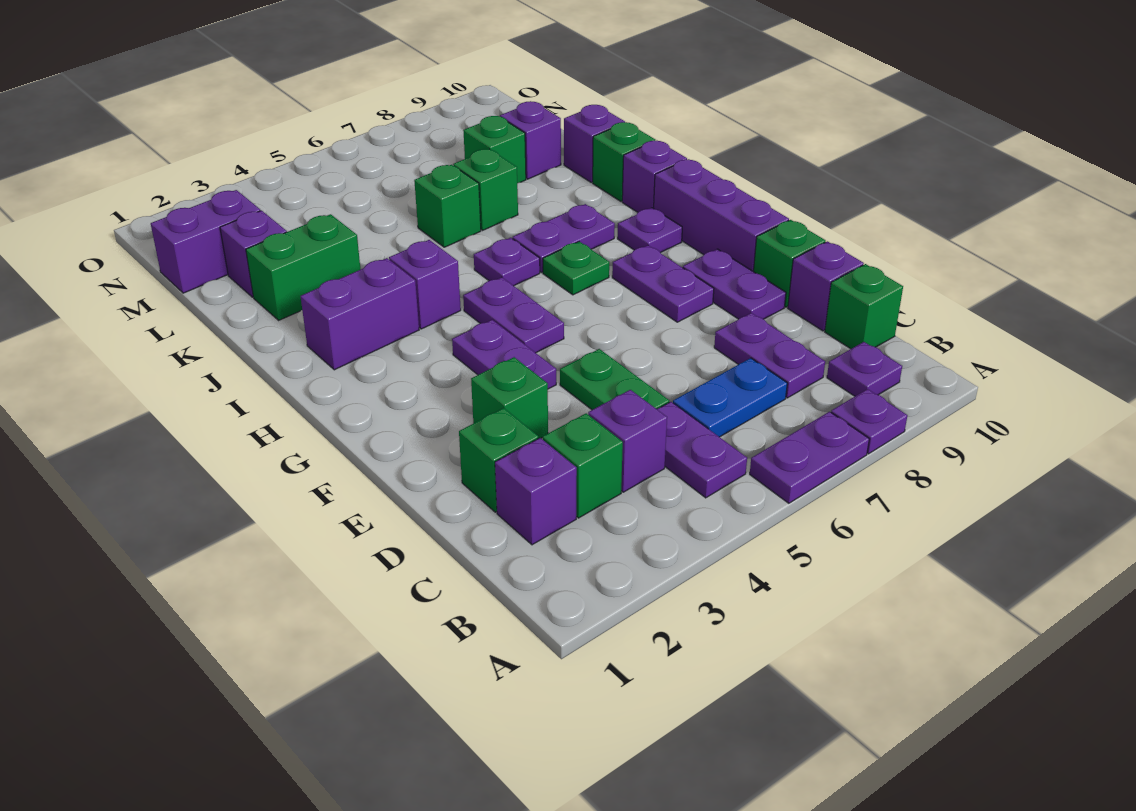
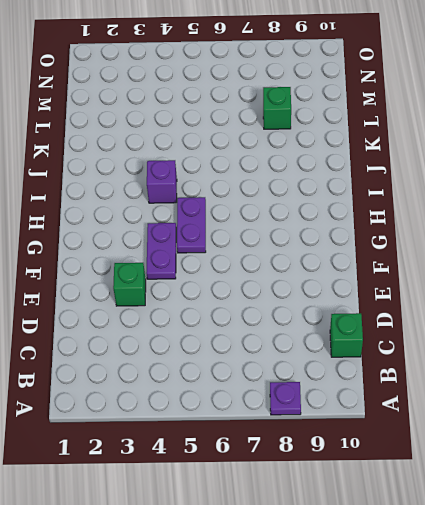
none -> purple 1x2 plate [750,412,869,503]
none -> purple 1x2 plate [657,402,747,498]
none -> purple 1x1 plate [827,342,902,396]
none -> purple 1x1 brick [495,438,577,545]

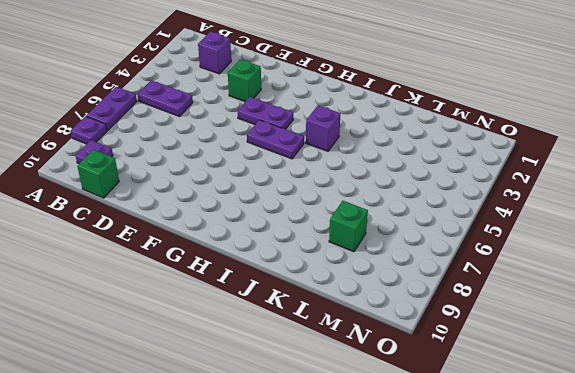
none -> green 1x1 brick [543,413,623,518]
none -> purple 1x1 brick [588,390,667,492]
none -> blue 1x2 plate [673,358,787,437]
none -> purple 1x2 plate [714,313,825,398]

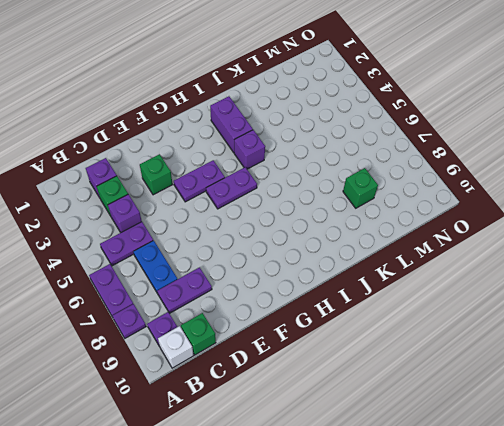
white 1x1 brick [158,326,194,368] -> none
none -> green 1x1 brick [459,408,538,512]
none -> green 1x2 plate [560,349,669,410]
none -> purple 1x1 brick [788,241,864,331]
none -> purple 1x2 plate [683,249,786,319]

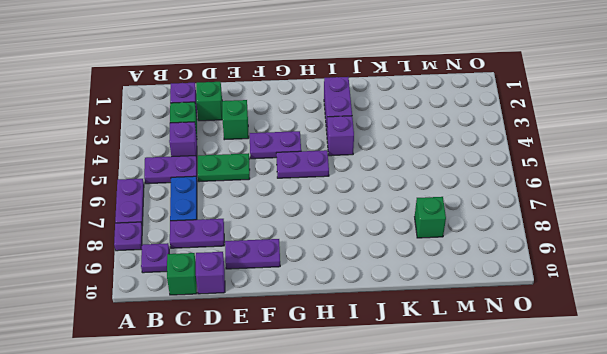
none -> green 1x1 brick [753,220,826,307]
none -> purple 1x2 plate [612,245,714,322]
none -> purple 1x3 brick [654,159,789,271]
none -> green 1x1 plate [543,242,609,295]

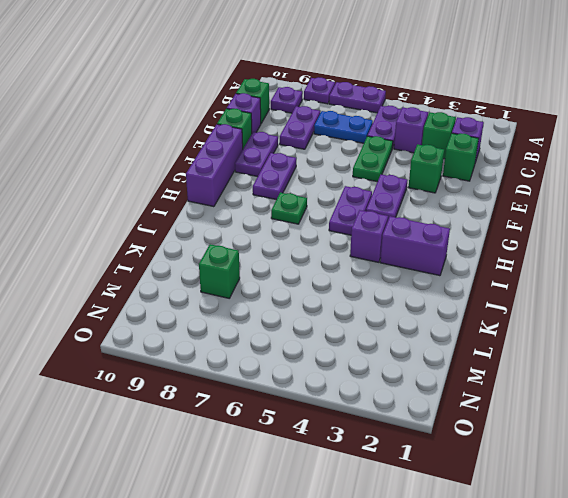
none -> purple 1x1 plate [618,208,682,253]
none -> purple 1x1 plate [474,238,540,286]
none -> purple 1x2 plate [513,204,615,272]
none -> purple 1x1 brick [622,141,687,212]

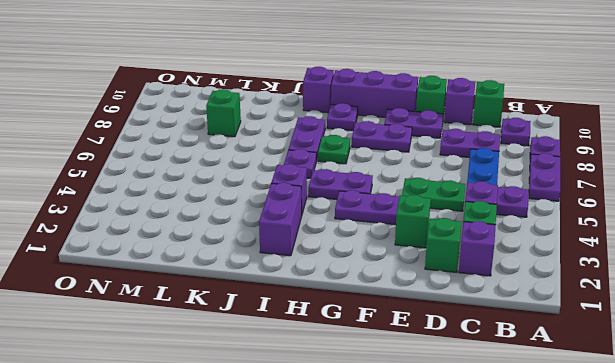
none -> green 1x1 brick [593,122,655,201]
none -> green 1x2 brick [246,214,361,320]
none -> green 1x1 brick [414,165,481,247]
none -> green 1x1 brick [453,149,518,230]

